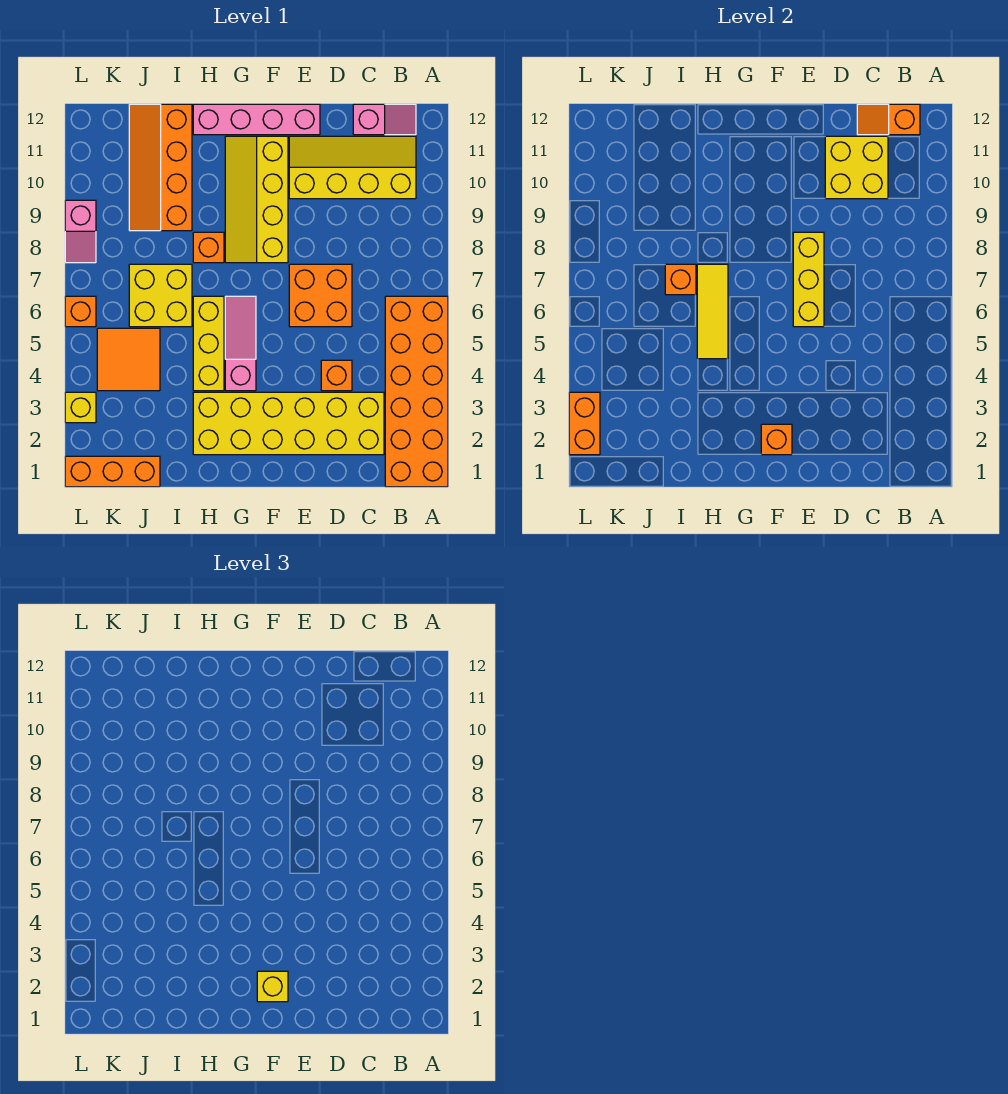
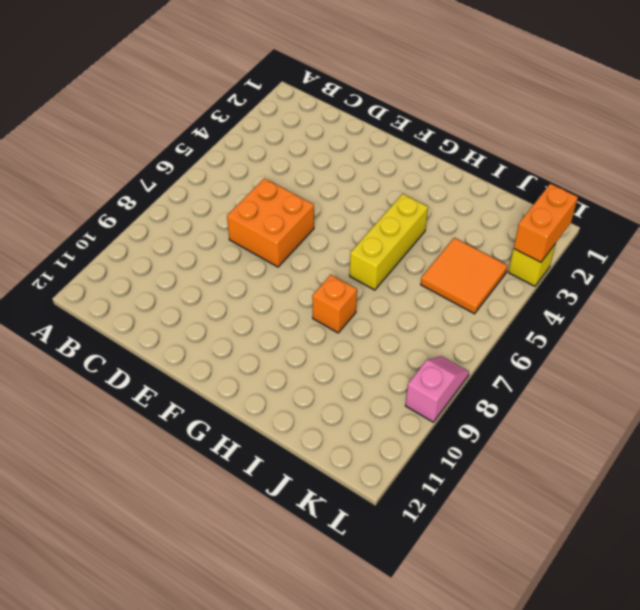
none -> orange 2x6 brick [385,296,448,487]
none -> yellow 2x4 slope [289,136,416,199]
none -> pink 1x2 slope [353,104,416,135]

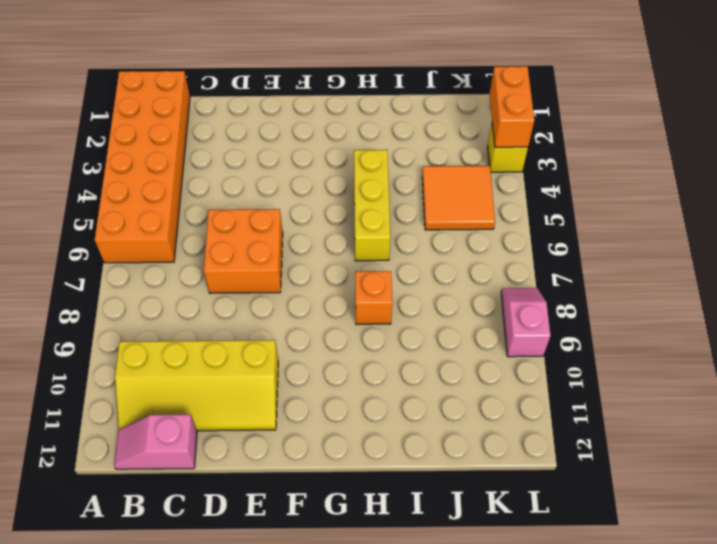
none -> yellow 2x6 brick [193,392,384,455]
none -> orange 1x1 brick [321,360,352,391]
none -> pink 1x4 brick [193,104,320,135]

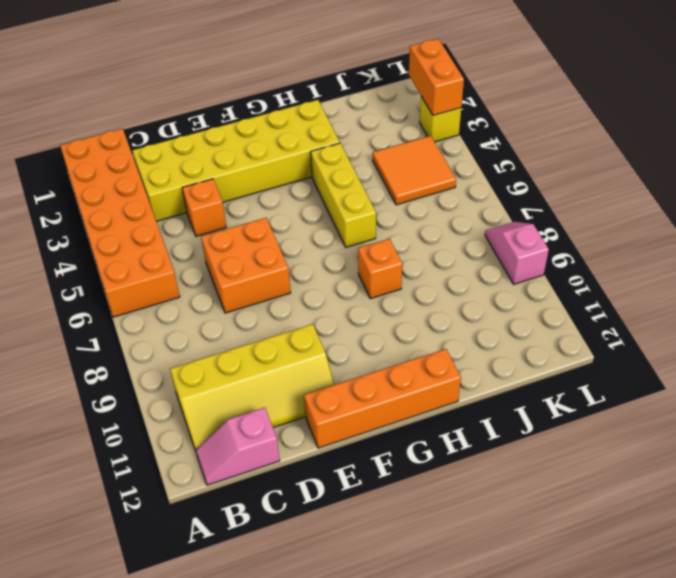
orange 1x4 brick [304,349,461,448] -> pink 1x4 brick [193,104,320,135]
none -> yellow 2x4 slope [225,136,288,263]
none -> pink 1x3 slope [225,296,256,391]
none -> yellow 2x2 brick [129,264,192,327]

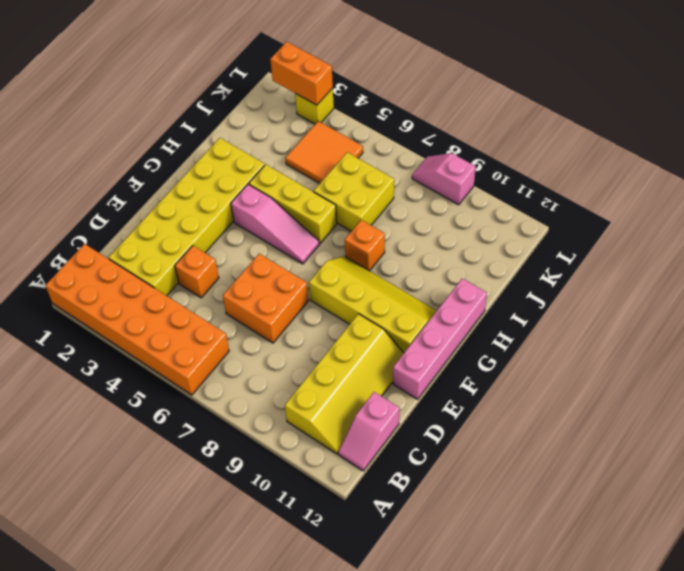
none -> orange 2x4 slope [129,104,192,231]
none -> orange 1x3 brick [65,456,160,487]
none -> orange 1x1 brick [65,296,96,327]

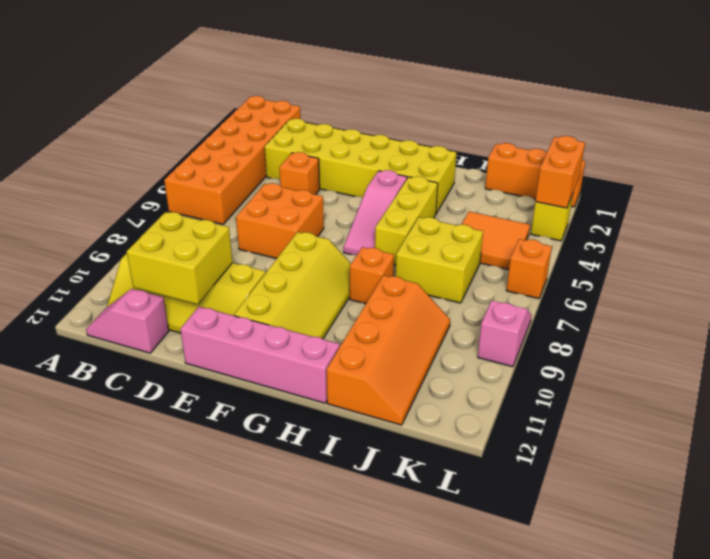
none -> orange 1x2 slope [857,104,920,135]
none -> yellow 1x3 brick [793,232,824,327]
none -> orange 1x1 brick [761,424,792,455]

